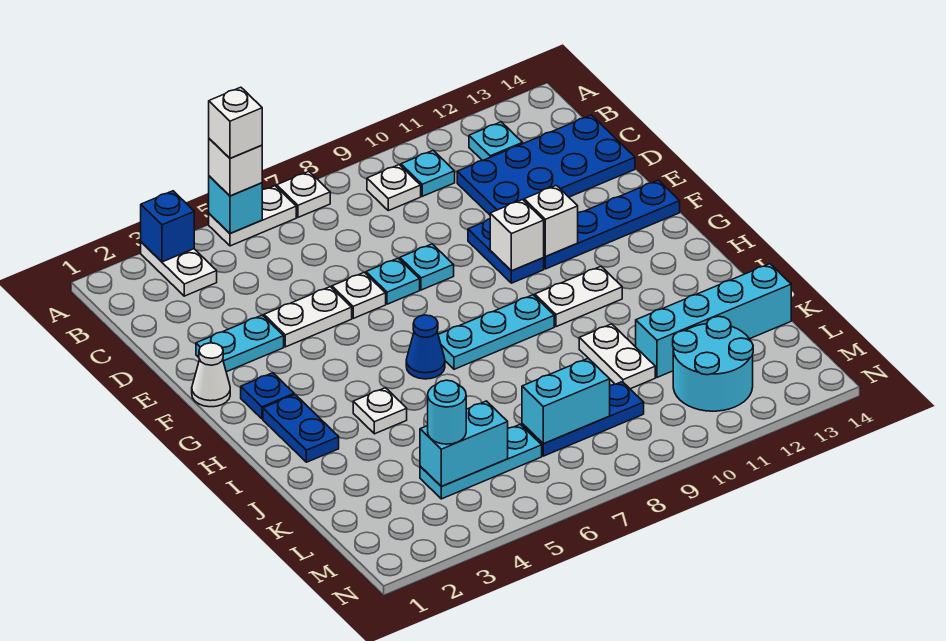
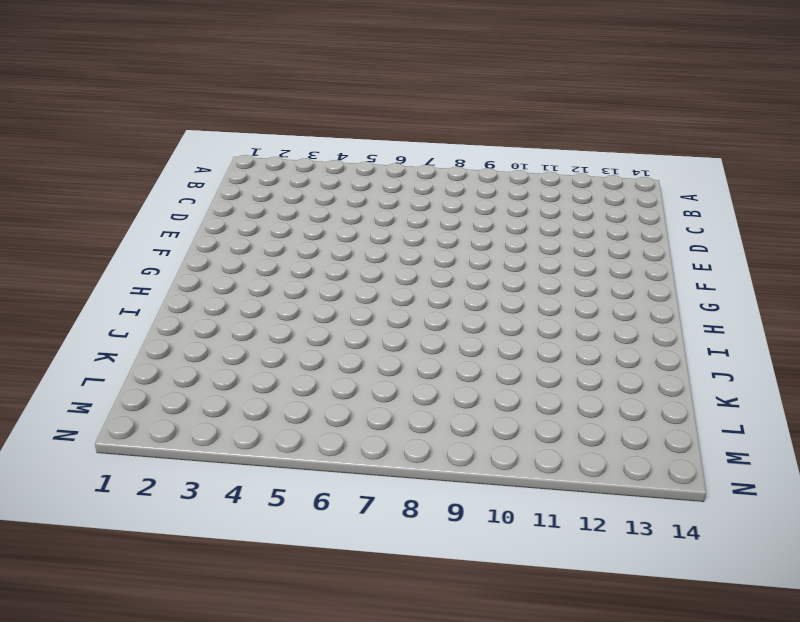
none -> white 1x2 plate [141,242,217,296]
none -> white 1x2 plate [209,186,296,246]
none -> white 1x1 plate [277,172,330,217]
none -> white 1x1 plate [367,165,421,211]

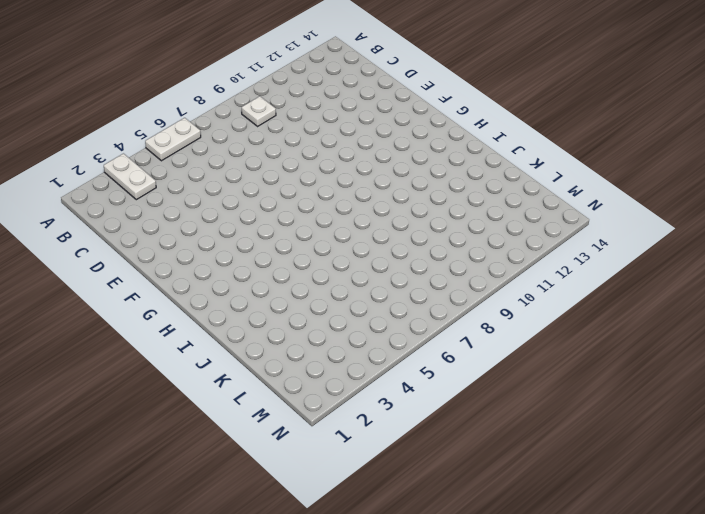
none -> white 1x1 plate [277,172,330,217]
none -> cyan 1x1 plate [401,150,455,196]
none -> cyan 1x1 plate [469,122,523,161]
none -> blue 2x4 plate [457,115,635,215]

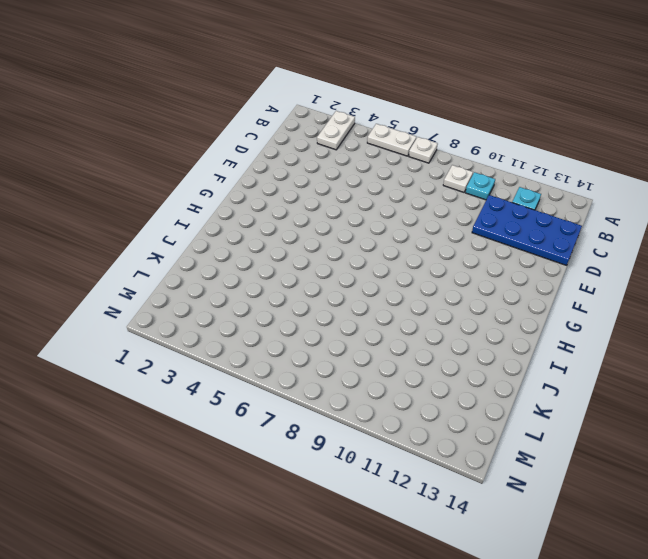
none -> cyan 1x2 plate [196,315,284,372]
none -> white 1x2 plate [264,287,352,347]
none -> white 1x1 plate [332,273,386,318]
none -> cyan 1x1 plate [366,258,420,304]

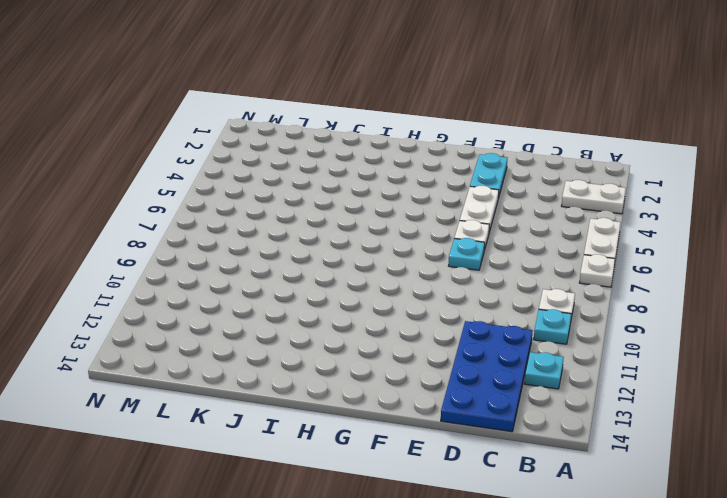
none -> cyan 1x1 plate [400,244,454,290]
none -> blue 1x2 plate [468,219,544,283]
none -> white 1x1 cone [192,343,230,407]
none -> blue 1x4 plate [543,180,680,269]

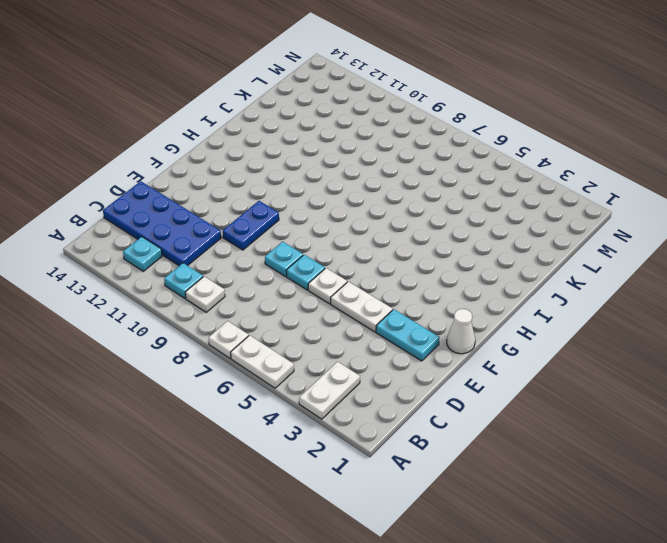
none -> blue 1x4 plate [543,180,680,269]
none -> blue 1x1 plate [241,373,294,419]
none -> blue 1x2 plate [263,395,339,462]
none -> blue 1x1 cone [406,315,445,379]

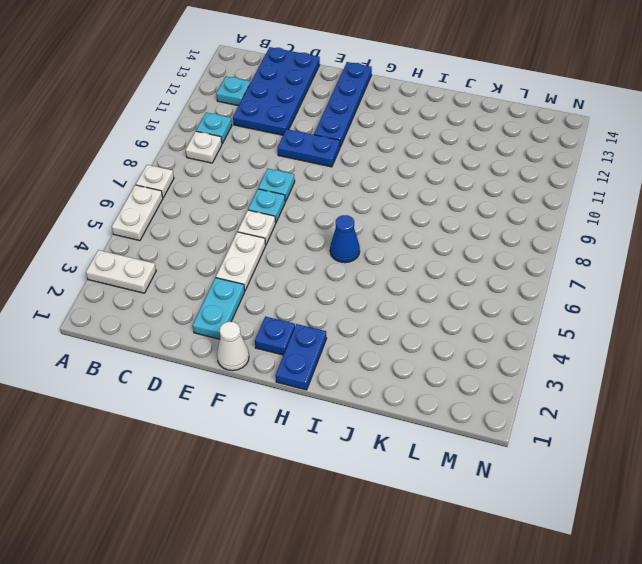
blue 1x2 plate [276,324,327,390] -> blue 1x2 plate turned to [263,395,339,462]
none -> cyan 1x3 plate [438,295,554,369]
none -> white 1x2 plate [535,266,622,327]
none -> white 1x1 plate [353,388,407,434]
none -> white 1x2 plate [579,324,655,389]

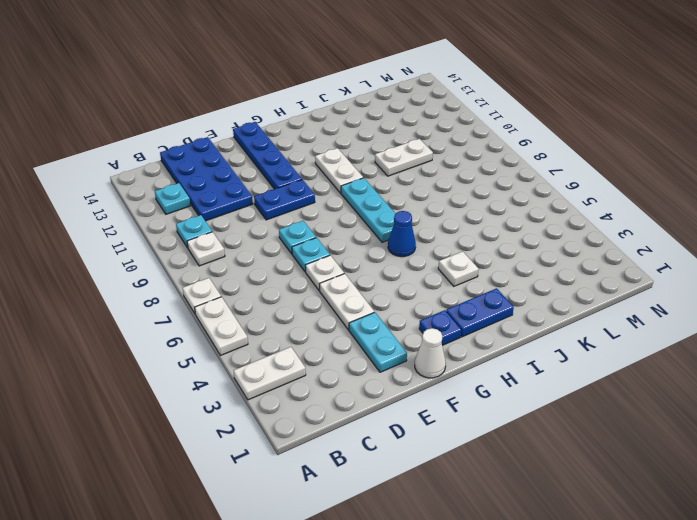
none -> cyan 1x4 brick [636,264,791,377]
none -> cyan 1x3 plate [420,424,542,499]
none -> blue 1x3 plate [522,382,644,456]
none -> cyan 2x2 round brick [673,316,753,411]

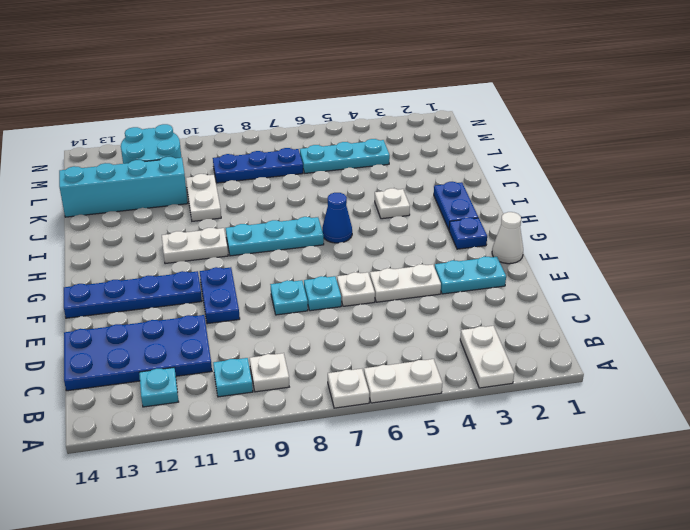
none -> blue 1x1 brick [141,191,194,262]
none -> cyan 1x1 brick [209,176,262,234]
none -> white 1x1 brick [490,200,544,271]
none -> white 1x1 brick [524,185,578,256]

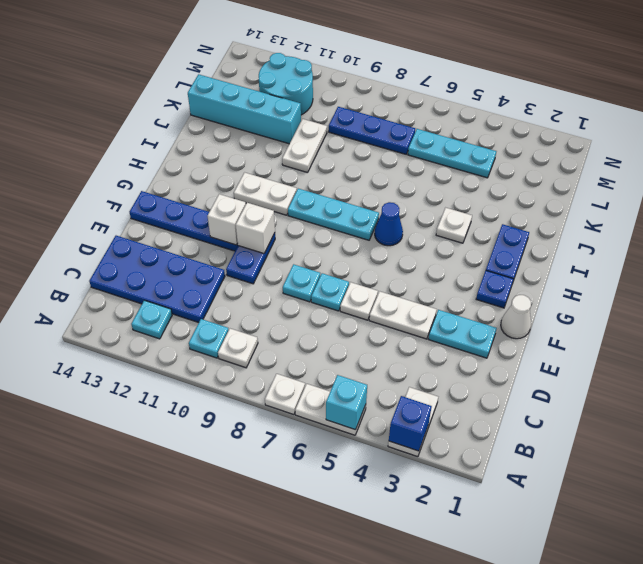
none -> cyan 1x2 brick [420,401,508,486]
none -> cyan 1x2 brick [522,358,610,444]
none -> white 1x1 brick [209,139,262,196]
none -> cyan 1x1 round brick [428,380,466,444]

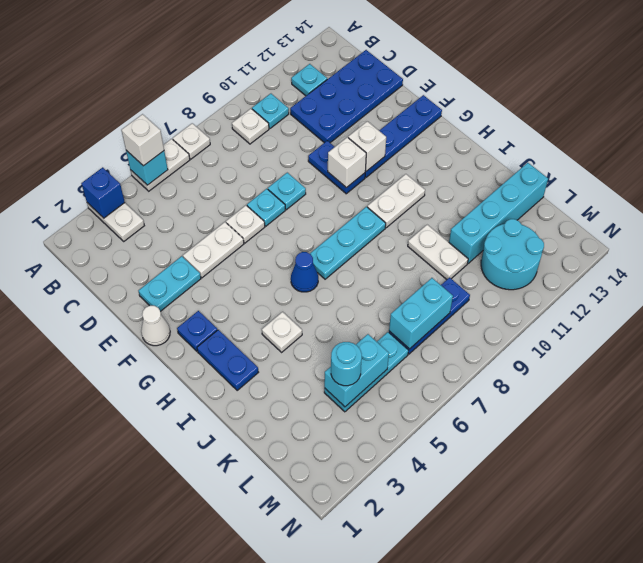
none -> white 1x1 brick [209,87,262,158]

